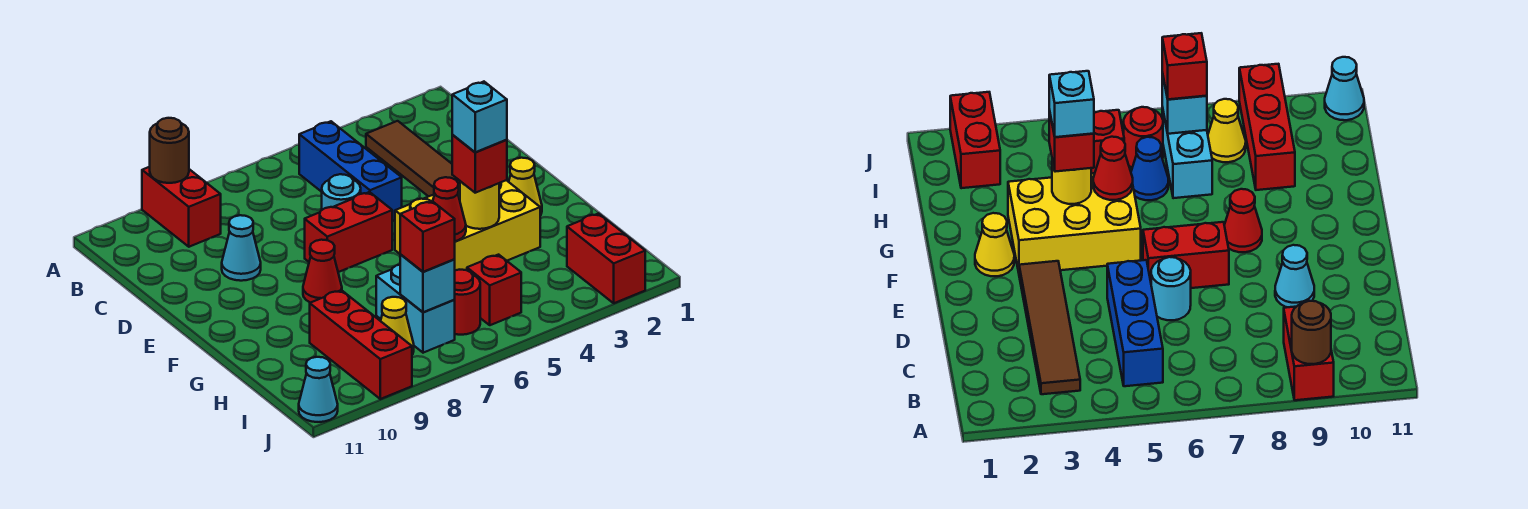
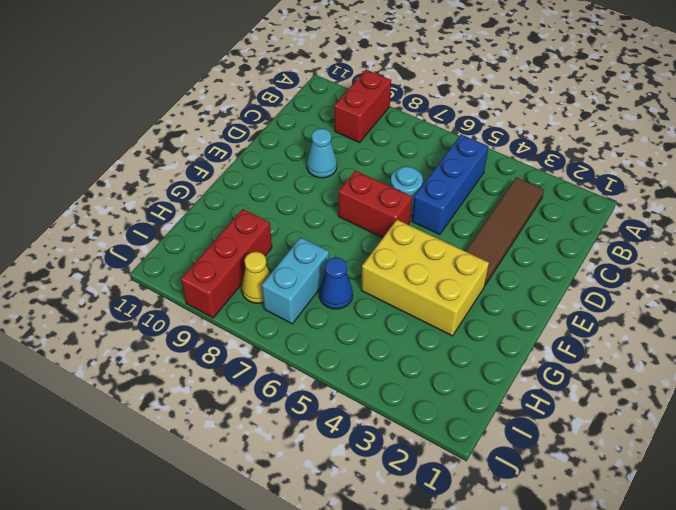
none -> yellow 1x1 cone [509,158,542,216]
none -> red 1x1 cone [303,240,342,303]
none -> red 1x2 brick [567,214,645,303]

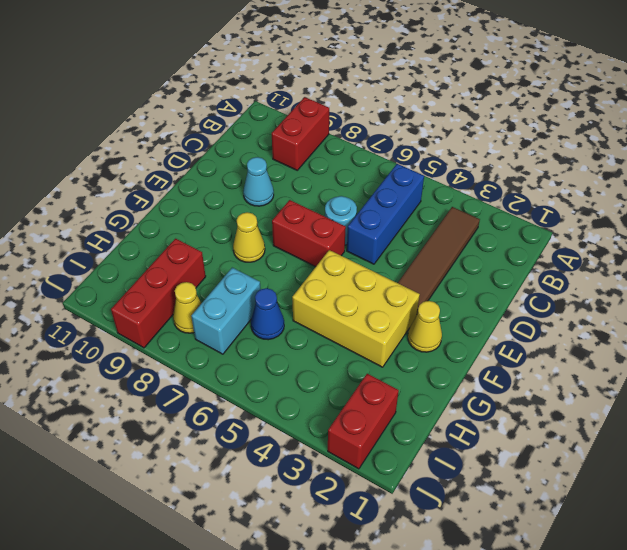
yellow 1x1 cone [233,212,265,262] -> red 1x1 cone [303,240,342,303]
none -> red 1x1 brick [467,255,521,325]
none -> red 1x1 round brick [455,270,480,335]
none -> cyan 1x1 cone [299,357,338,422]

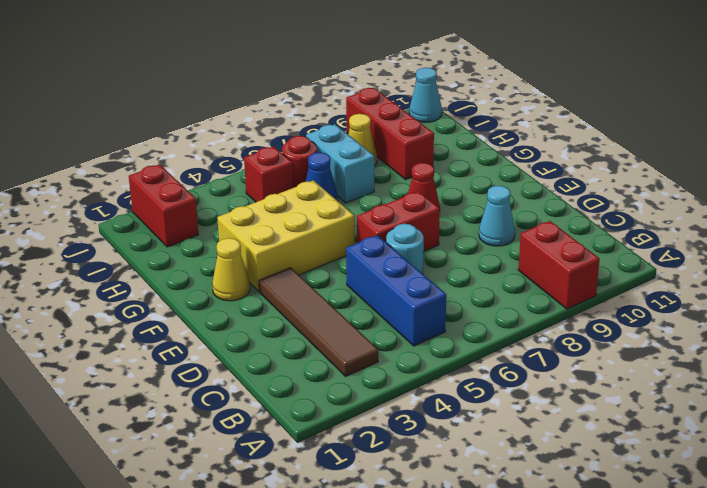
none -> brown 1x1 round brick [150,118,189,183]
none -> yellow 1x1 round brick [460,181,499,229]
none -> red 1x1 cone [433,177,466,241]

